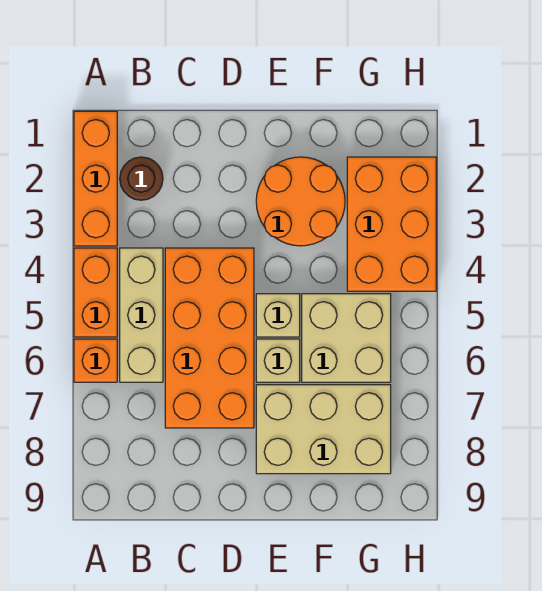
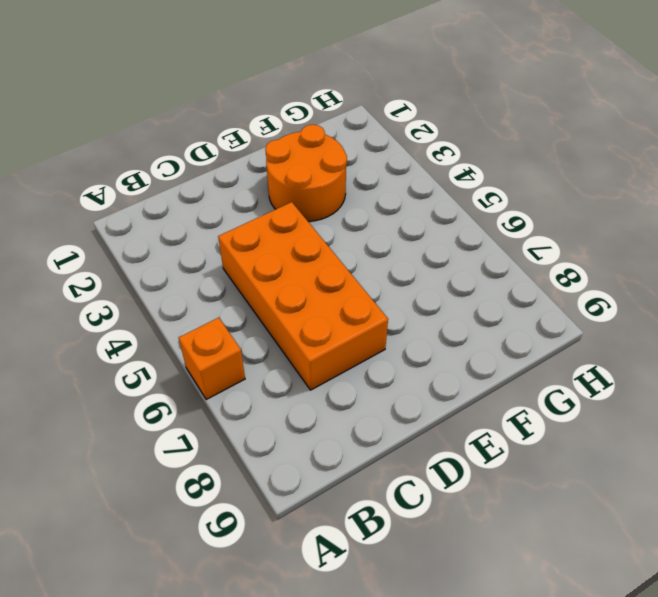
none -> orange 1x3 brick [74,111,117,246]
none -> orange 1x2 brick [74,248,117,337]
none -> brown 1x1 round brick [120,157,163,200]

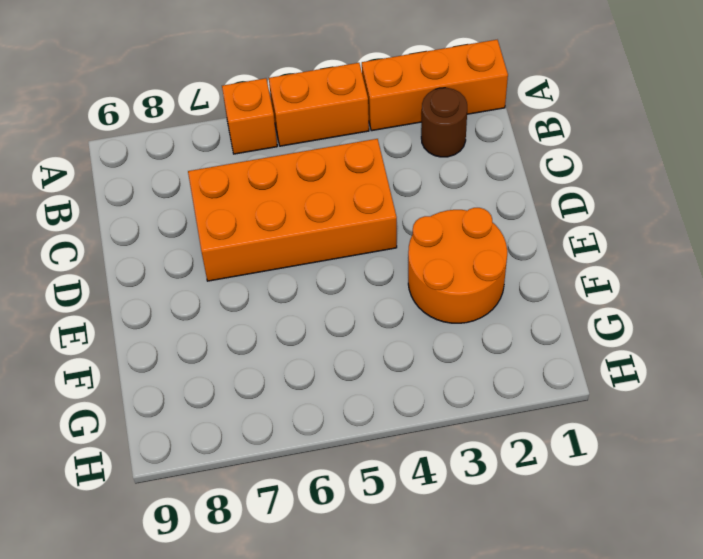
none -> tan 1x3 brick [120,248,163,382]
none -> tan 1x1 brick [256,294,300,337]
none -> tan 1x1 brick [256,339,300,382]

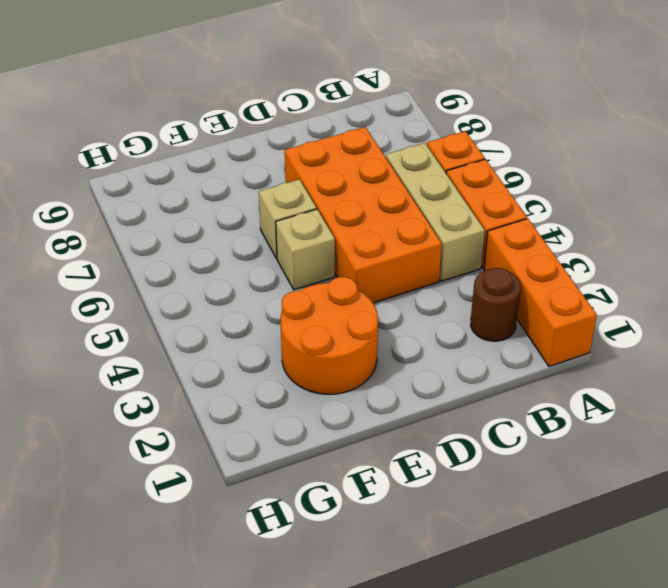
none -> tan 2x3 brick [256,385,391,474]
none -> tan 2x2 brick [302,294,391,382]
none -> orange 2x3 brick [347,157,436,291]

